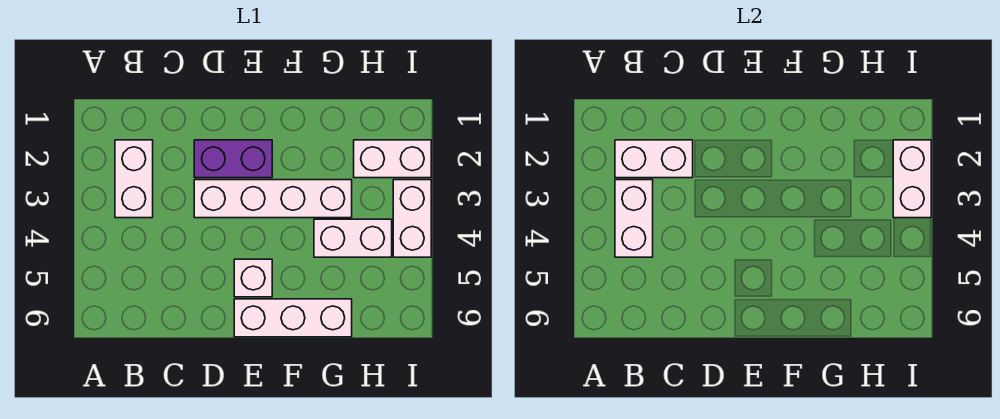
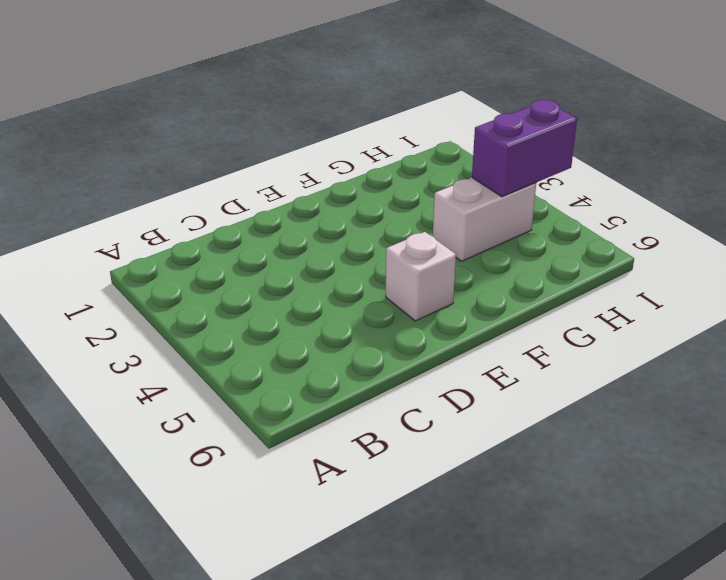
purple 1x2 brick [472,100,577,197] -> purple 1x2 brick moved to [194,140,272,178]
none -> white 1x2 brick [115,140,153,218]
none -> white 1x4 brick [194,180,352,218]

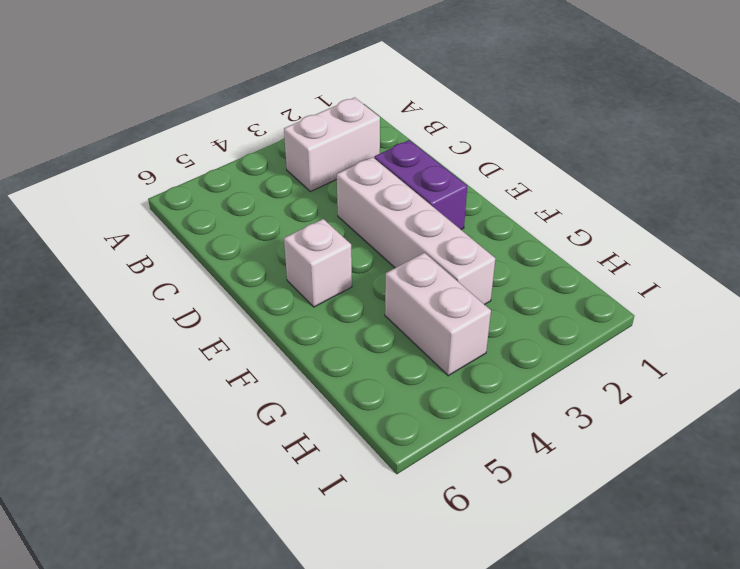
none -> white 1x3 brick [234,299,352,337]
none -> white 1x2 brick [354,140,431,178]

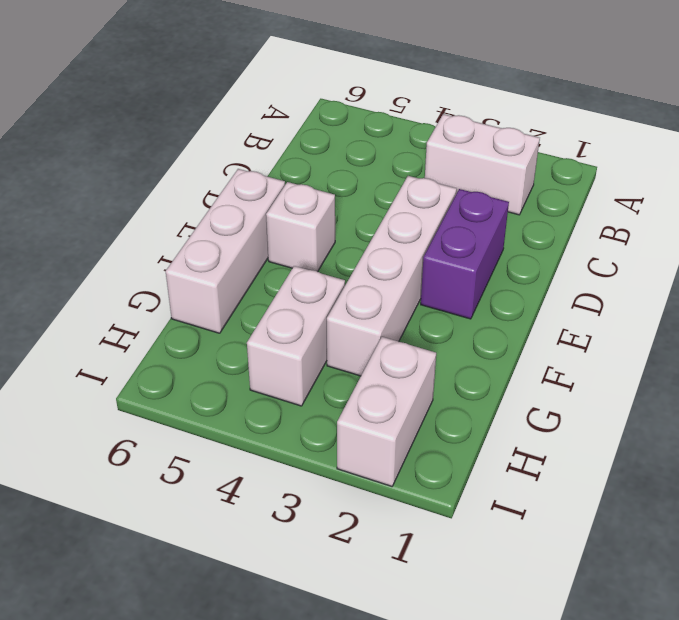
none -> white 1x2 brick [393,180,431,257]
none -> white 1x2 brick [615,140,693,178]

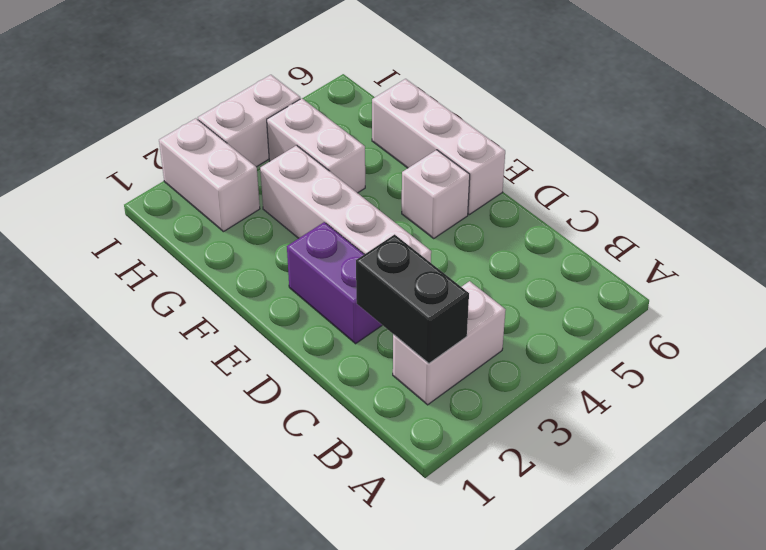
black 1x2 brick [356,234,469,363] -> white 1x2 brick [615,140,693,178]
none -> white 1x2 brick [615,180,653,257]
none -> white 1x2 brick [893,140,931,218]

